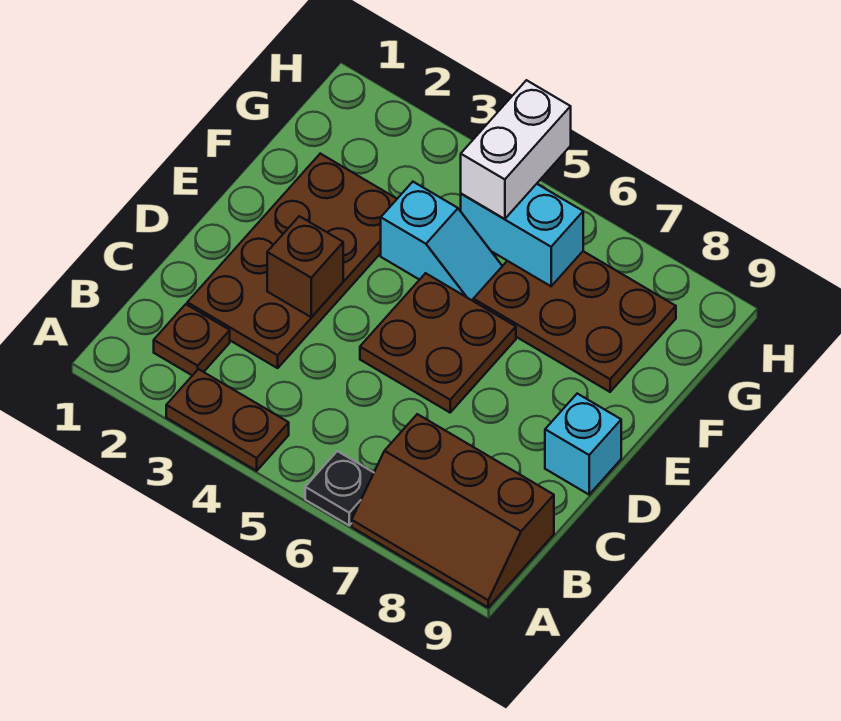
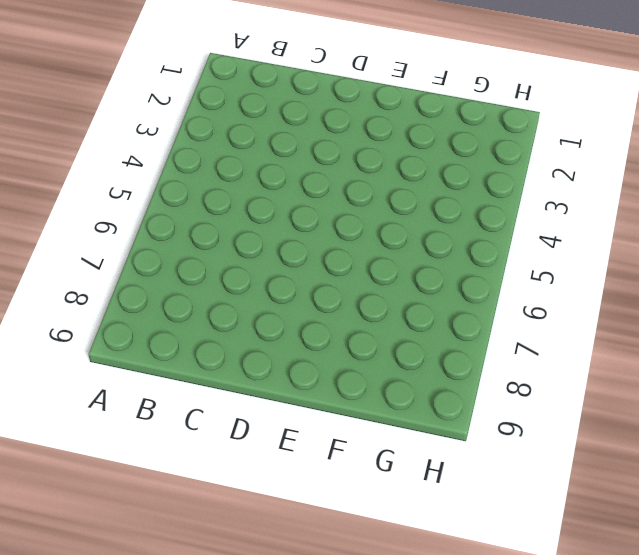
none -> brown 1x2 plate [166,369,289,471]
none -> black 1x1 plate [305,451,374,525]
none -> brown 2x3 slope [352,414,554,607]

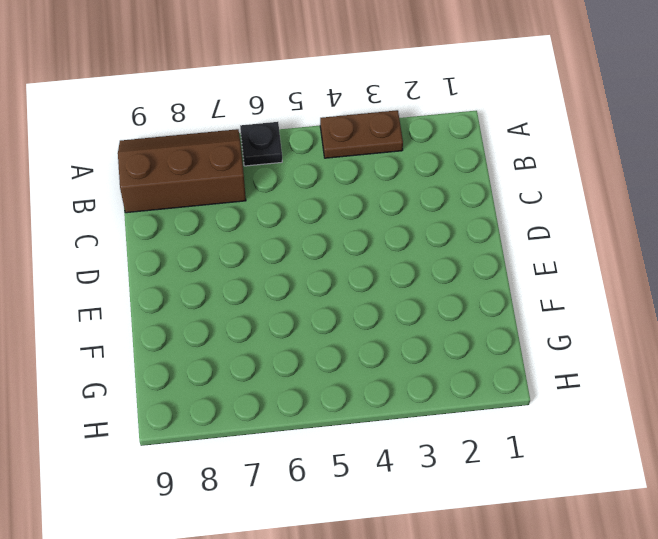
none -> brown 1x1 plate [154,304,230,376]
none -> brown 2x4 plate [187,154,397,368]
none -> brown 2x2 plate [360,273,516,412]

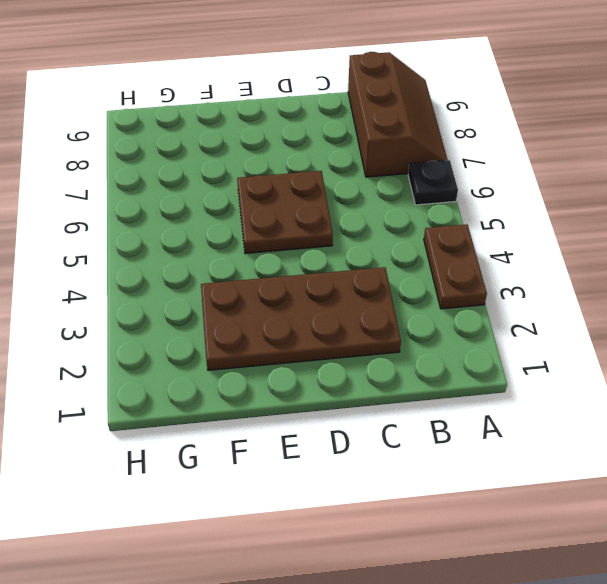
none -> brown 1x1 plate [154,304,230,376]
none -> cyan 1x1 brick [545,394,621,494]
none -> cyan 1x2 slope [381,182,502,301]

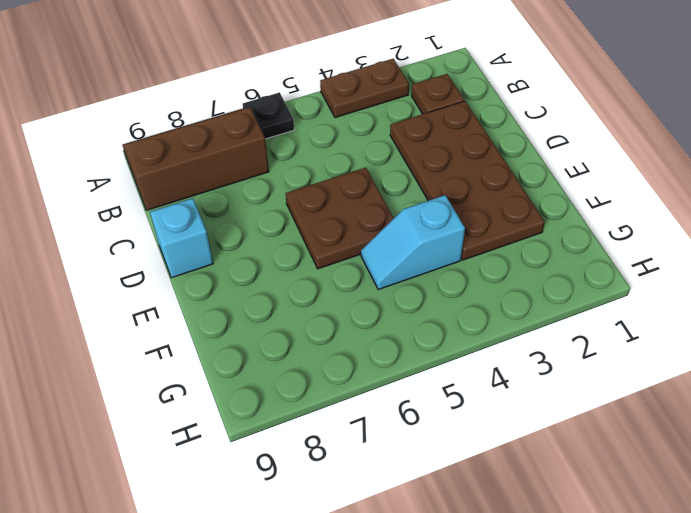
none -> brown 2x3 plate [473,251,676,392]
none -> brown 1x1 brick [267,216,343,317]
none -> cyan 1x2 brick [461,184,583,286]

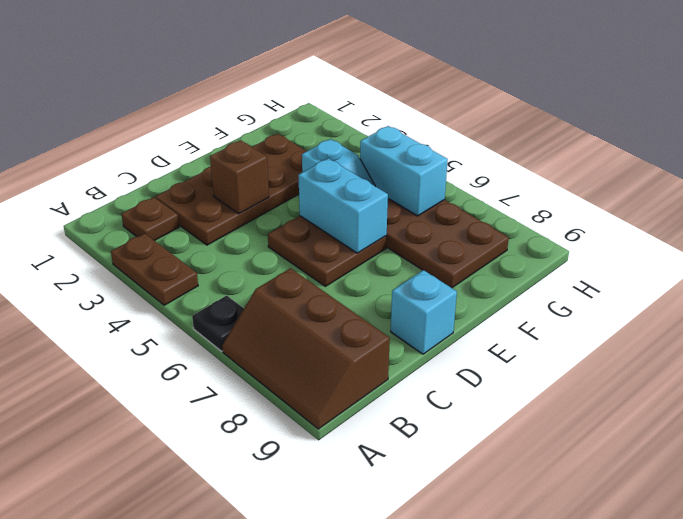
cyan 1x2 brick [298,158,388,253] -> none
none -> white 1x2 brick [461,80,571,219]

